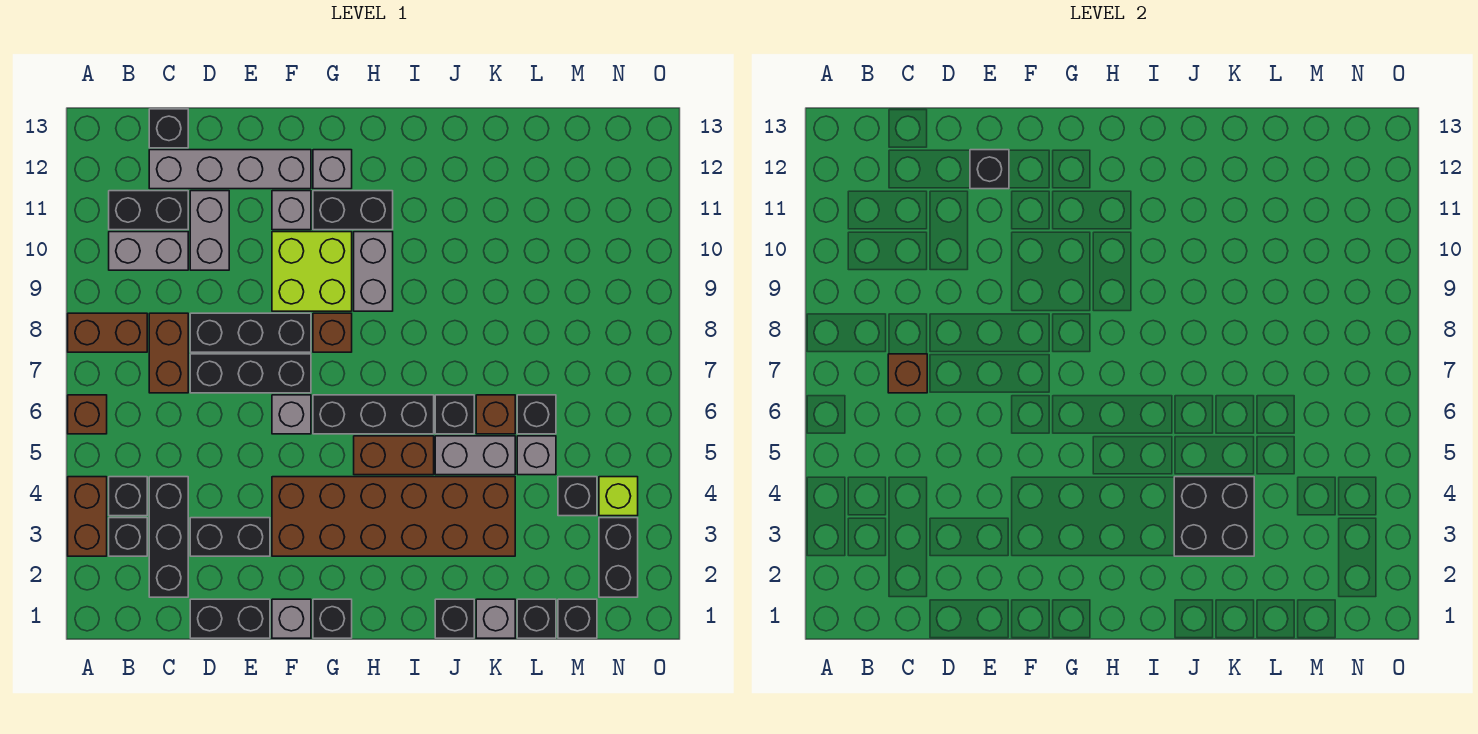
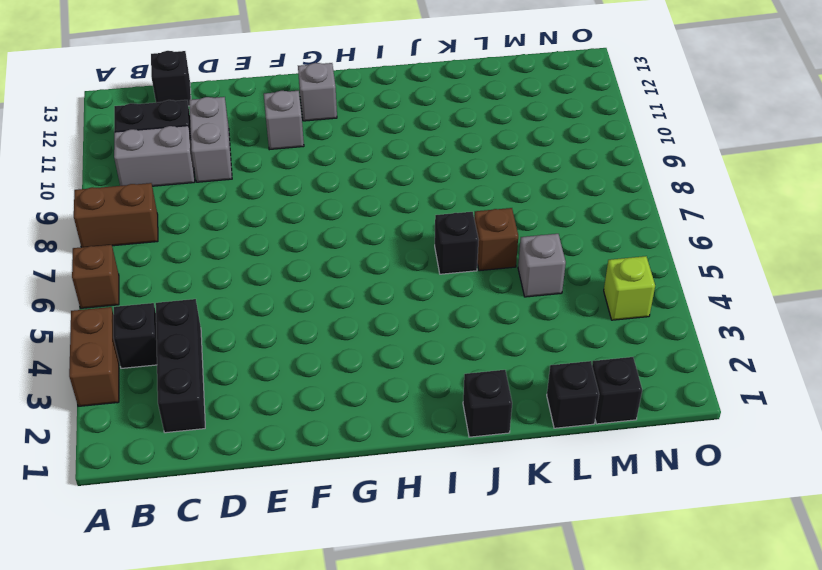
none -> black 1x1 brick [109,518,147,556]
none -> brown 1x2 brick [149,313,188,393]
none -> grey 1x4 brick [149,150,311,189]
none -> black 1x2 brick [190,599,270,638]

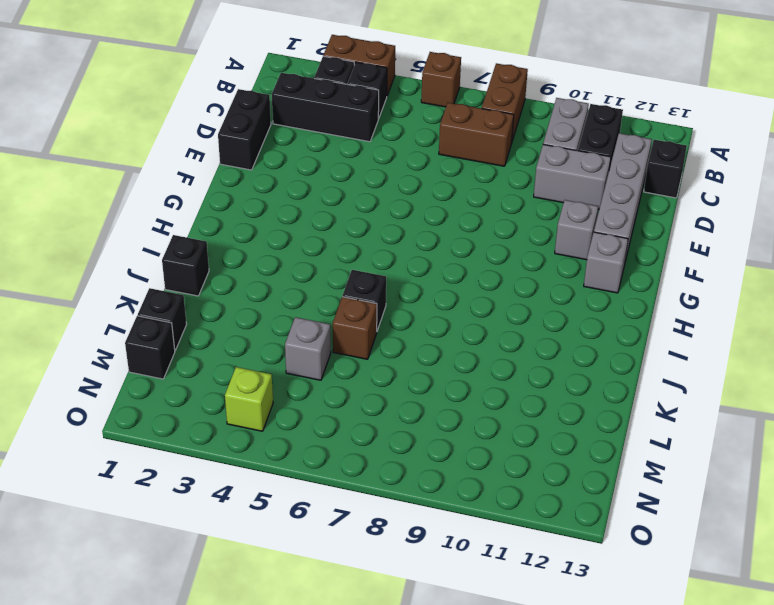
none -> black 1x2 brick [190,518,270,556]
none -> black 1x3 brick [190,354,311,393]
none -> black 1x3 brick [190,313,311,352]
none -> grey 1x1 brick [272,599,311,638]

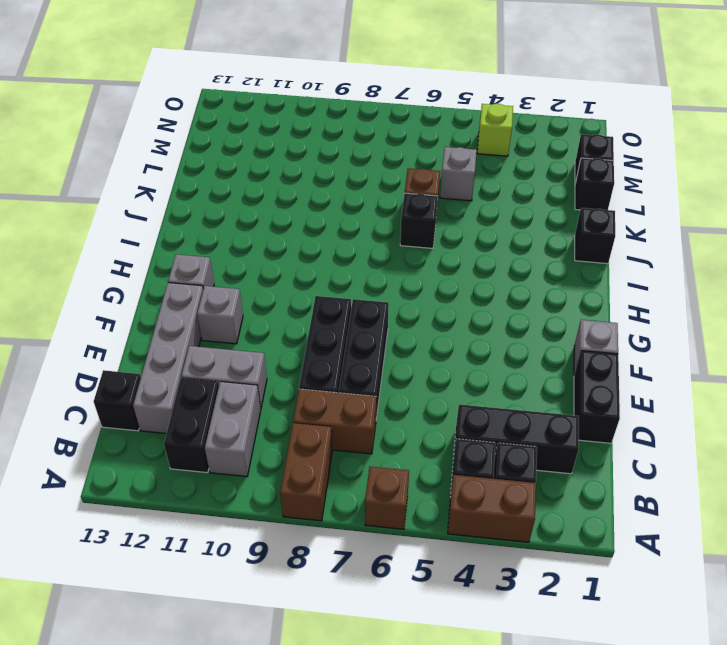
none -> black 1x2 brick [190,518,270,556]
none -> brown 2x6 brick [272,477,515,556]
none -> grey 1x1 brick [272,395,311,434]
none -> lime 2x2 brick [272,232,352,311]

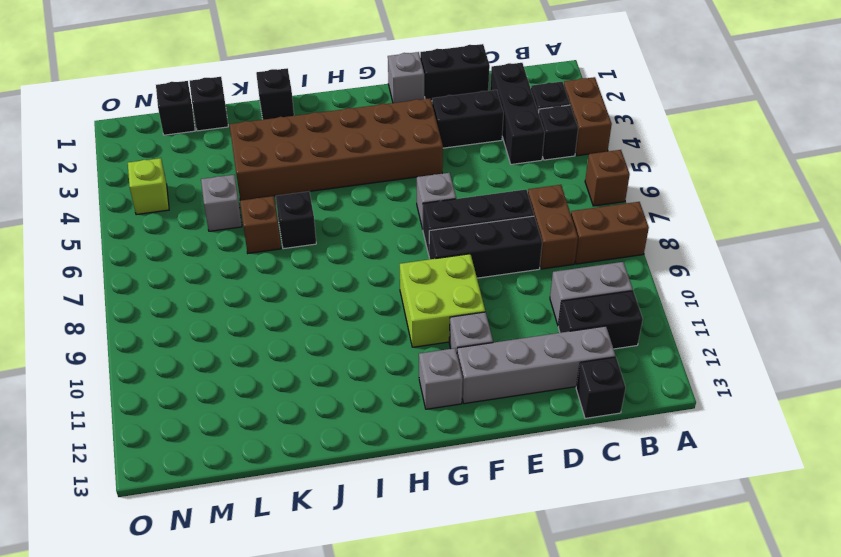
none -> grey 1x2 brick [190,191,229,270]
none -> black 1x1 brick [313,599,352,638]
none -> black 1x3 brick [313,395,434,434]
none -> brown 1x1 brick [313,313,352,352]

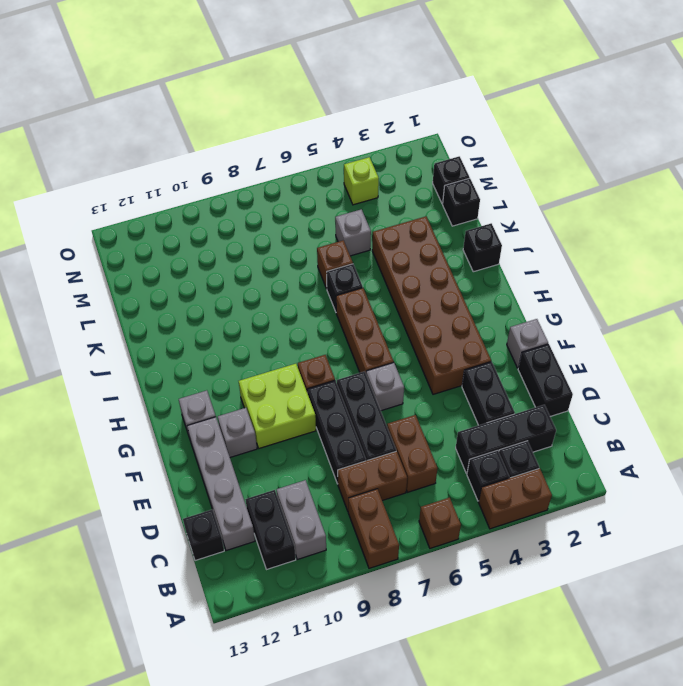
brown 1x2 brick [387,415,438,492] -> brown 1x2 brick moved to [354,436,434,475]
brown 1x3 brick [336,288,394,373] -> black 1x3 brick [313,395,434,434]
none -> grey 1x2 brick [190,191,229,270]
none -> black 1x1 brick [313,599,352,638]
none -> black 1x2 brick [313,191,393,230]
none -> grey 1x2 brick [354,232,393,311]

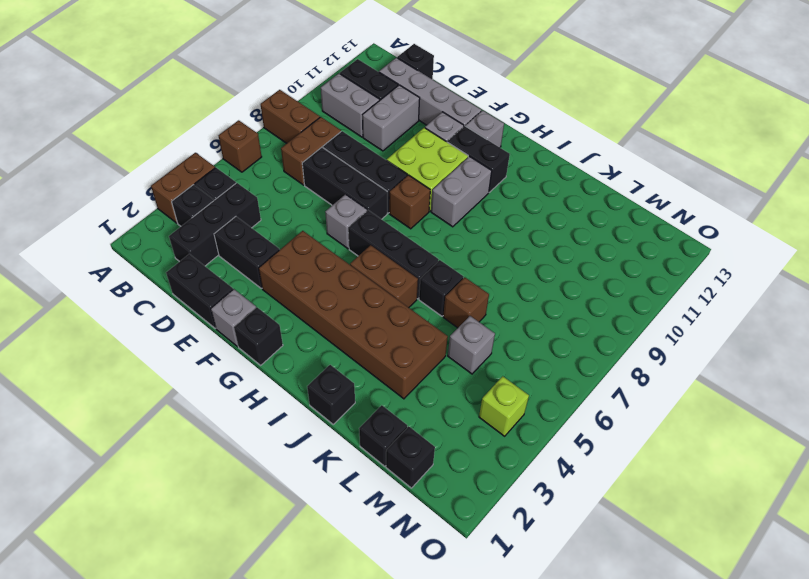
none -> grey 1x2 brick [435,436,515,475]
none -> grey 1x1 brick [476,599,515,638]
none -> black 1x1 brick [517,395,556,434]
none -> black 1x1 brick [558,477,597,516]

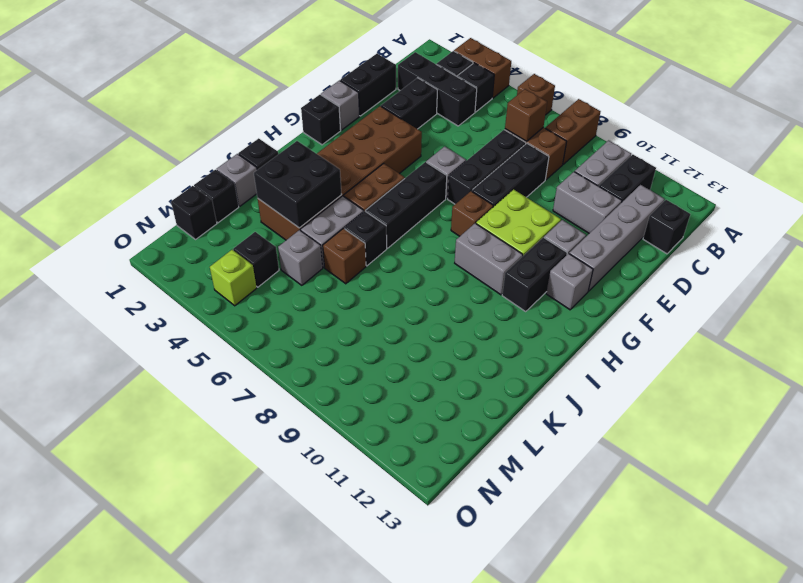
none -> black 1x1 brick [517,395,556,434]
none -> black 1x2 brick [599,518,638,597]
none -> black 1x1 brick [970,150,1009,189]

